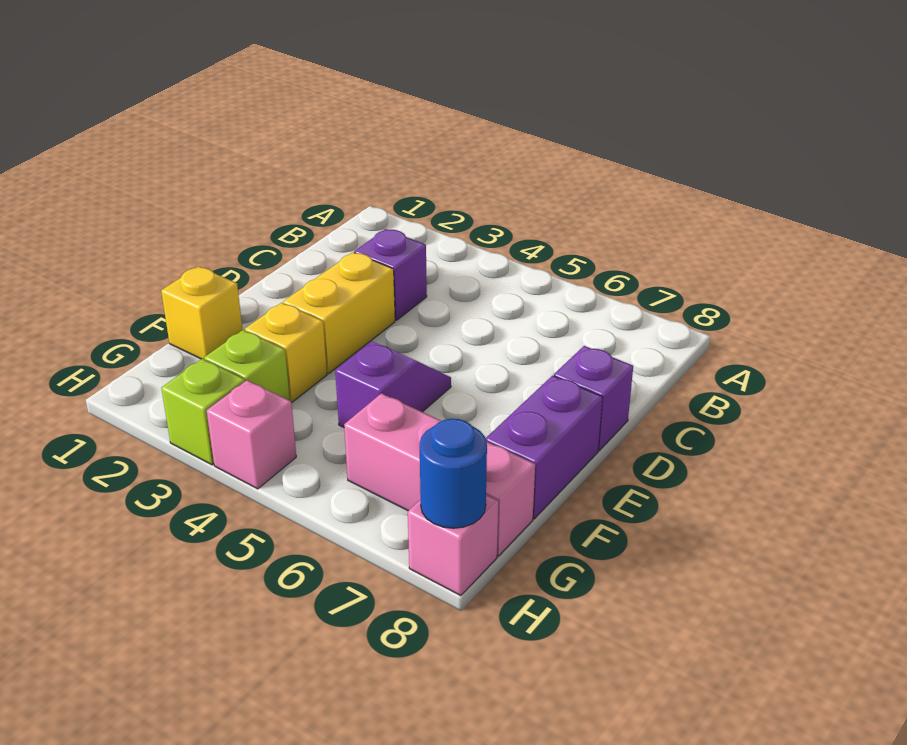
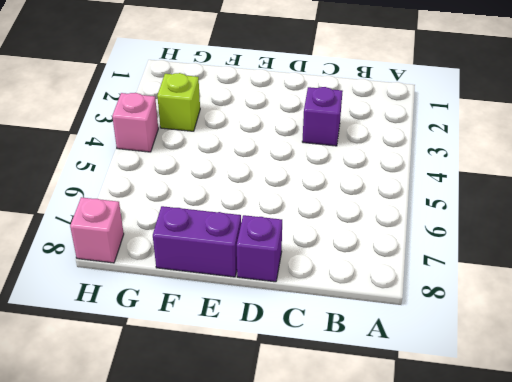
none -> yellow 1x2 brick [283,252,395,374]
none -> purple 1x2 slope [335,341,451,427]
none -> yellow 1x1 brick [161,266,243,359]

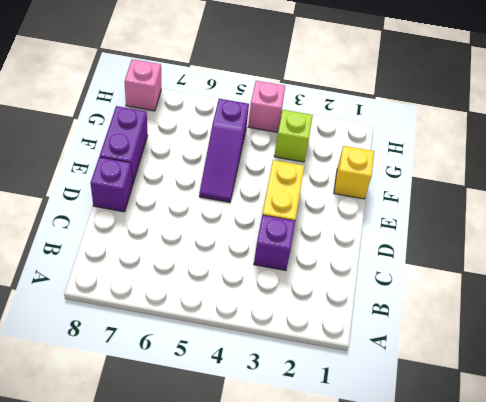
purple 1x3 slope [199,99,249,202] -> purple 1x2 slope [335,341,451,427]
none -> yellow 1x1 brick [245,303,327,402]
none -> pink 1x3 brick [344,393,535,556]
none -> lime 1x1 brick [161,359,245,465]

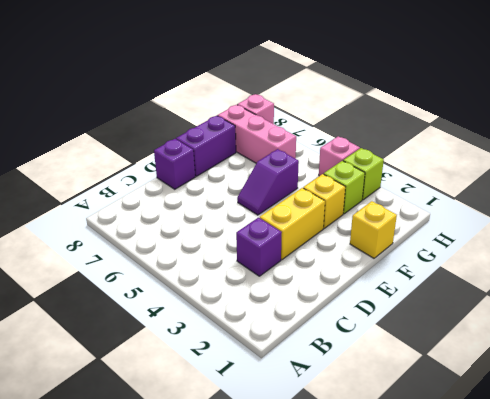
none -> blue 1x1 round brick [420,419,487,528]

